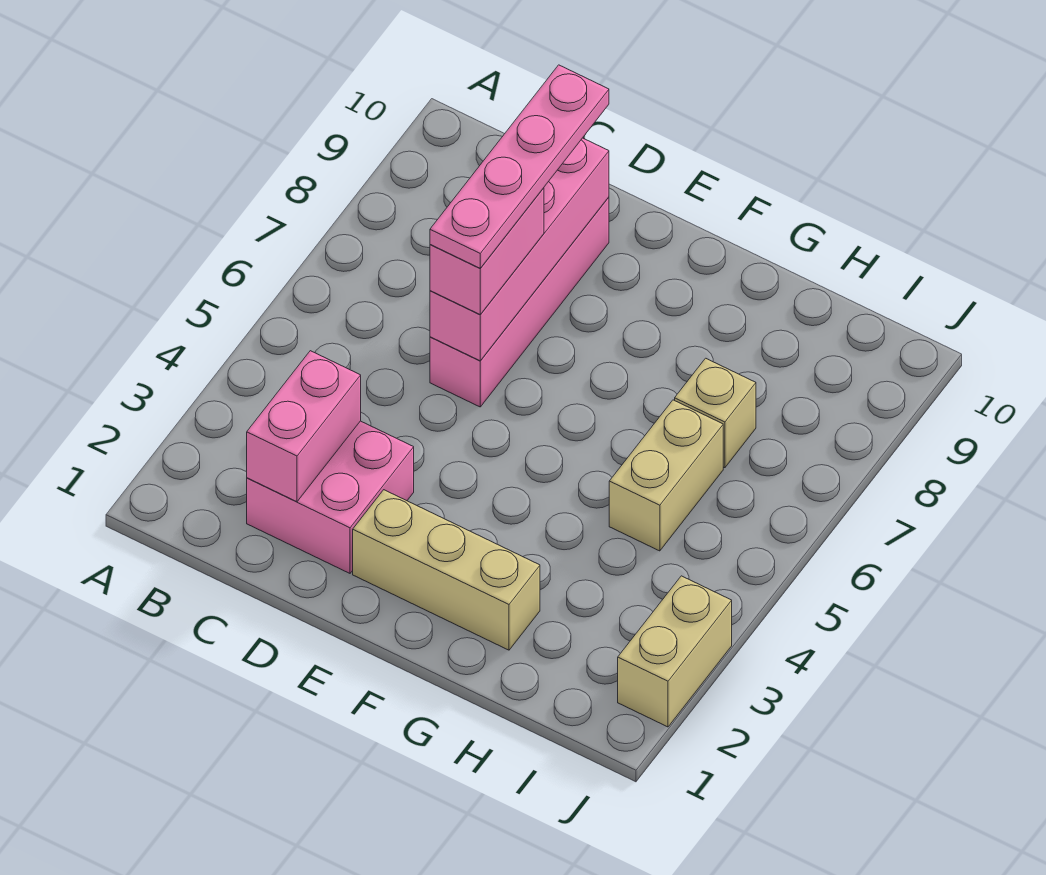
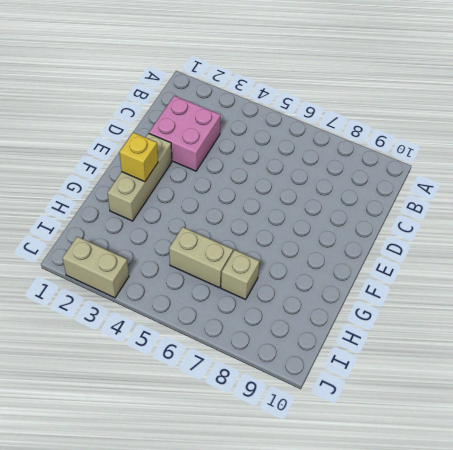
yellow 1x1 brick [120,133,158,182] -> none
none -> pink 1x4 brick [430,197,609,407]
none -> pink 1x2 brick [247,351,361,502]

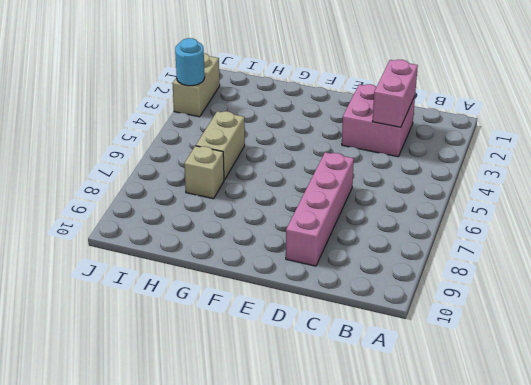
cyan 1x1 round brick [175,38,205,86] -> none
none -> tan 1x3 brick [353,490,540,650]
none -> pink 1x4 brick [430,138,609,361]

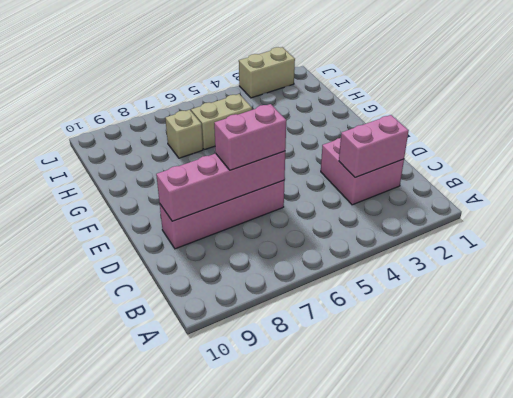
none -> tan 1x3 brick [353,490,540,650]
none -> pink 1x4 plate [430,65,609,268]

